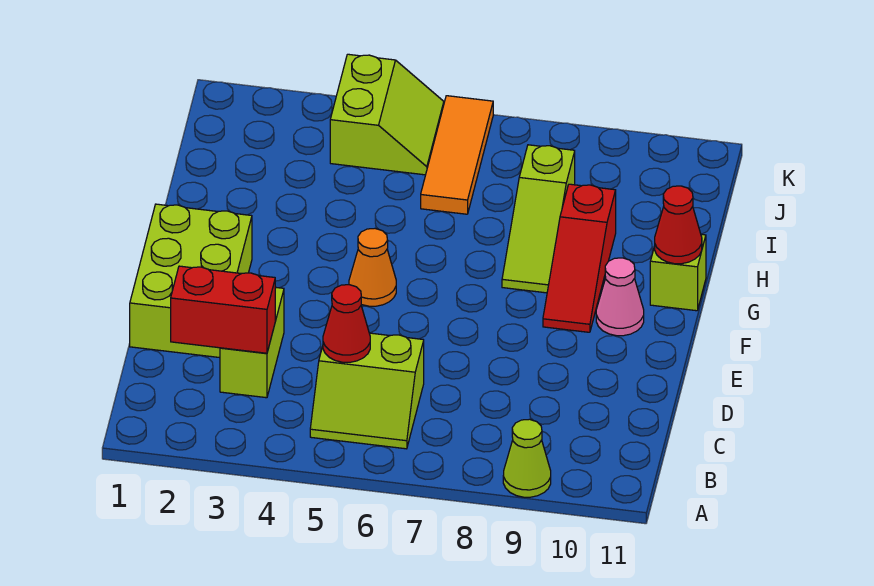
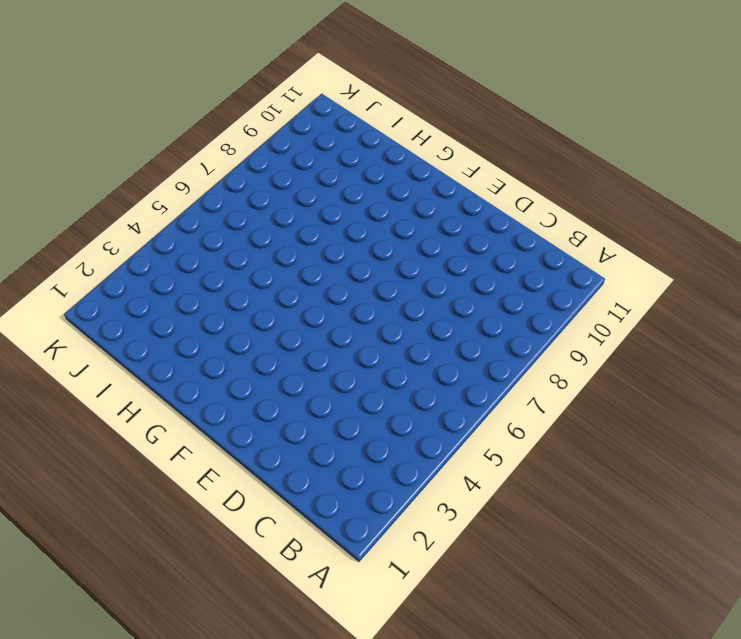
none -> lime 1x1 cone [503,419,551,497]
none -> lime 2x2 slope [310,333,424,449]
none -> lime 1x2 brick [220,287,284,398]

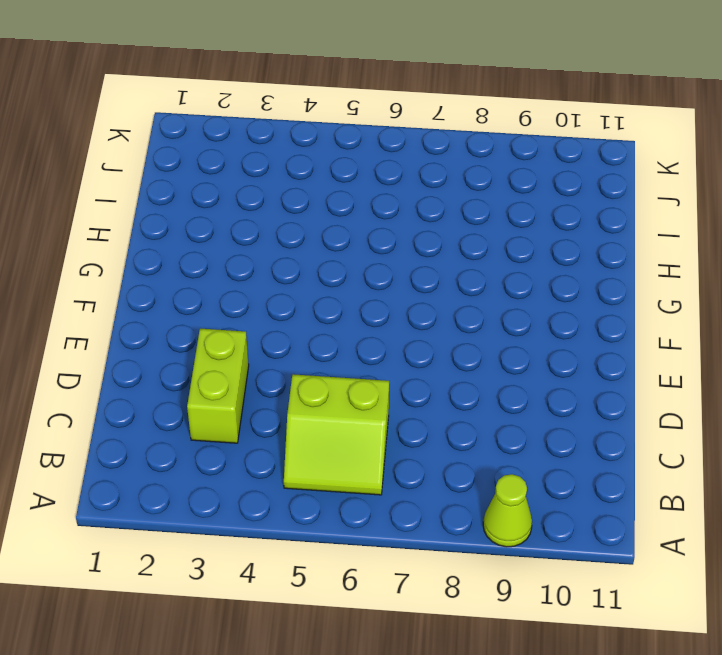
none -> lime 2x3 brick [130,204,252,358]
none -> orange 1x1 cone [349,229,396,306]
none -> red 1x3 slope [543,184,616,332]

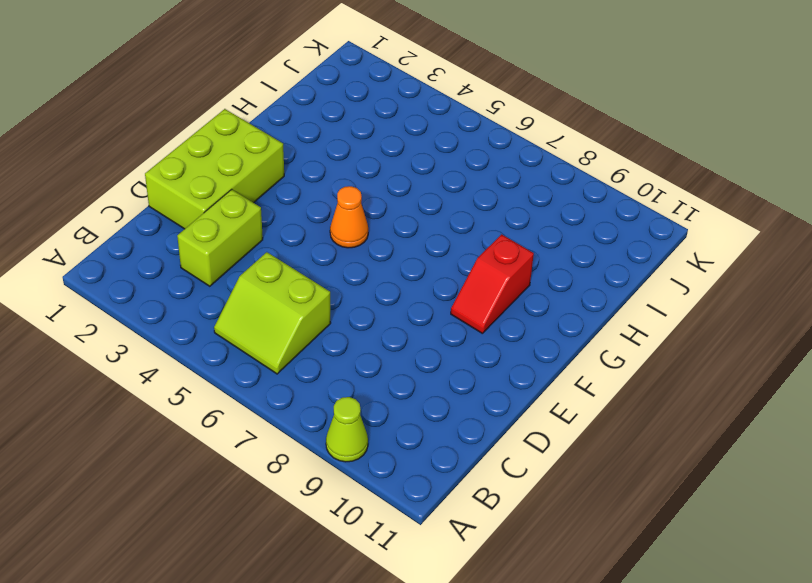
red 1x2 slope [451,234,534,333] -> red 1x3 slope [543,184,616,332]
none -> pink 1x1 cone [596,258,644,336]
none -> lime 1x3 slope [502,145,575,293]
none -> lime 1x1 brick [650,234,706,311]

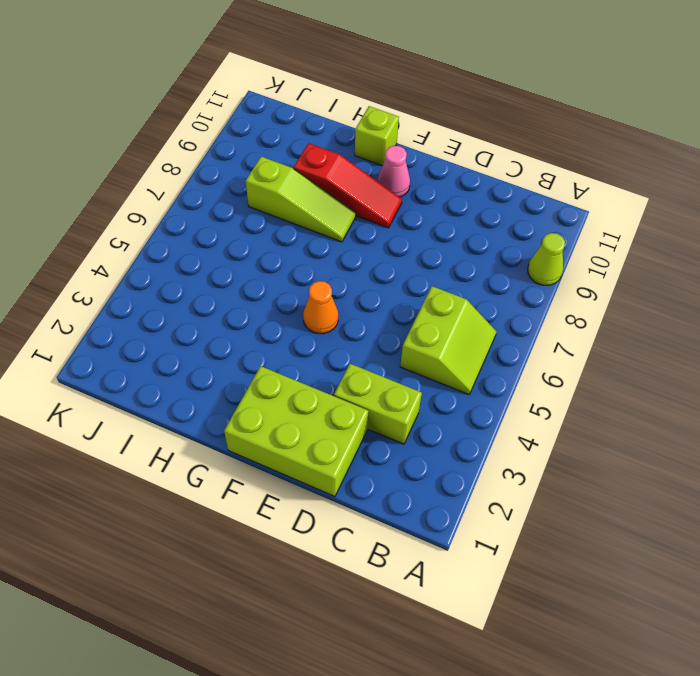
none -> orange 1x3 tile [421,96,493,214]
none -> lime 2x2 slope [330,54,444,175]
none -> red 1x2 brick [171,266,275,353]

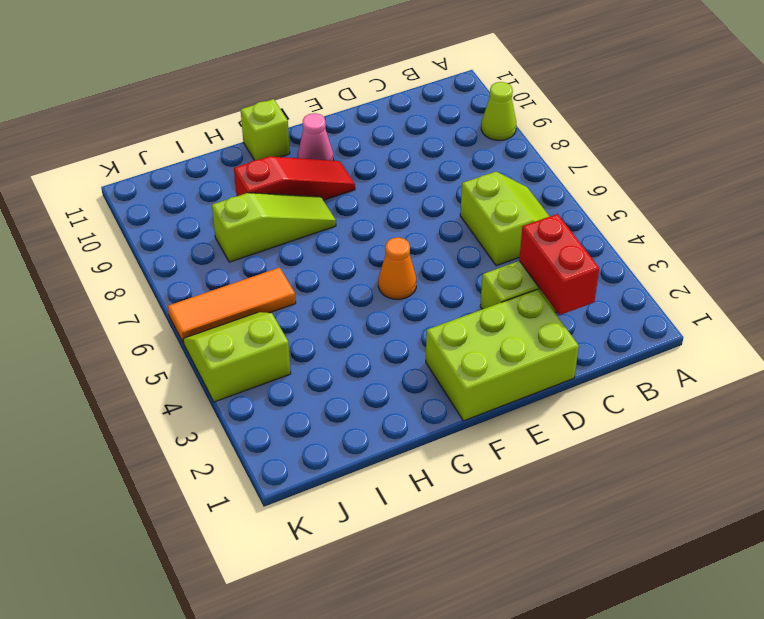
none -> red 1x1 cone [323,285,370,362]
none -> red 1x1 cone [655,186,702,264]

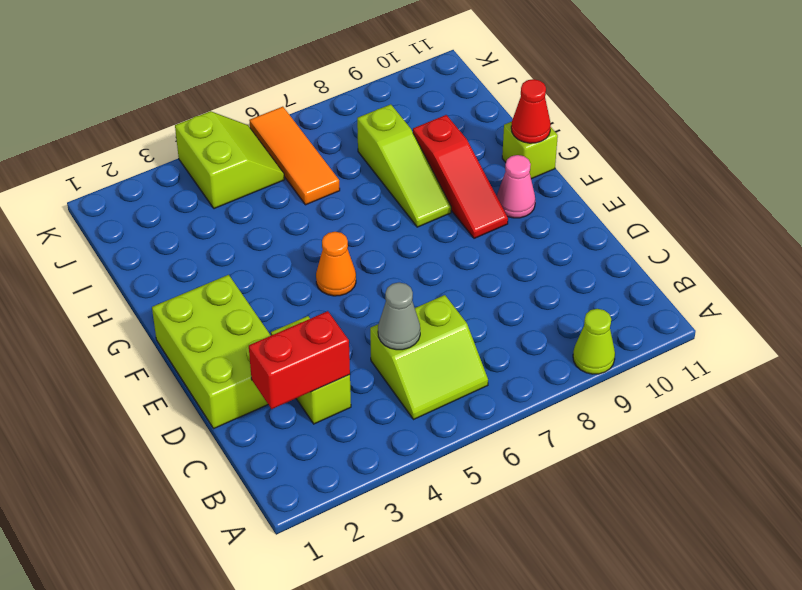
grey 1x1 cone [378,282,420,350] -> red 1x1 cone [323,285,370,362]

